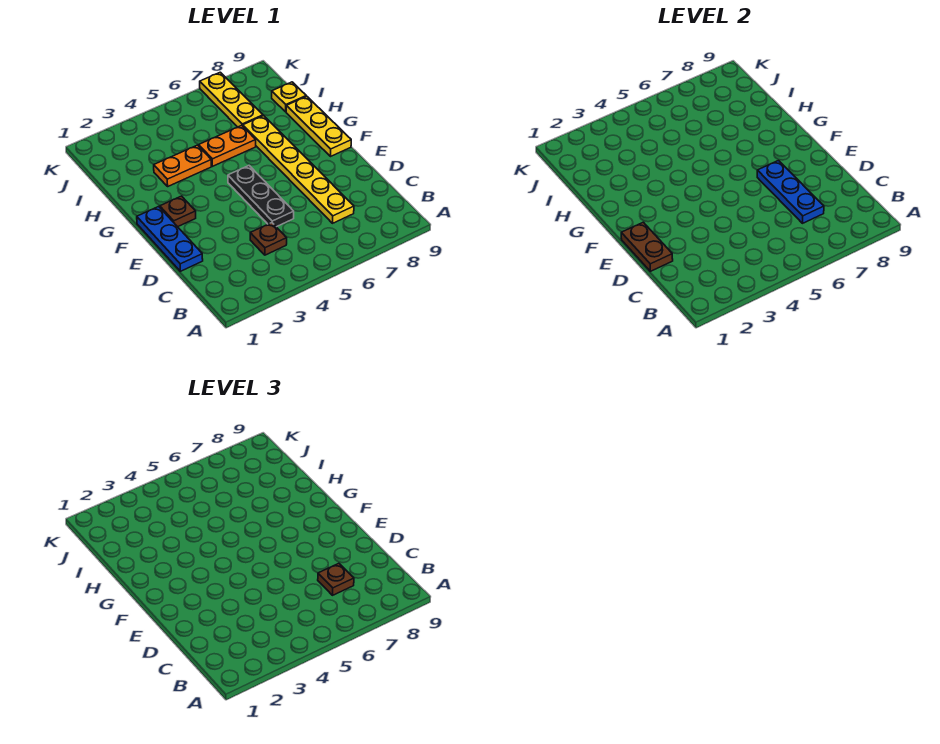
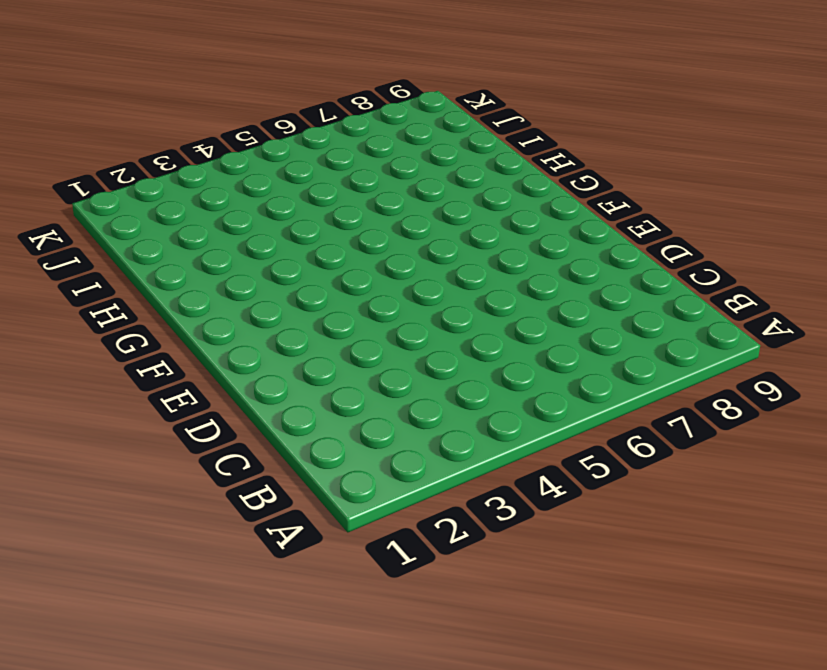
none -> brown 1x1 plate [250,223,287,255]
none -> yellow 1x6 plate [243,116,354,223]
none -> blue 1x3 plate [137,207,203,271]

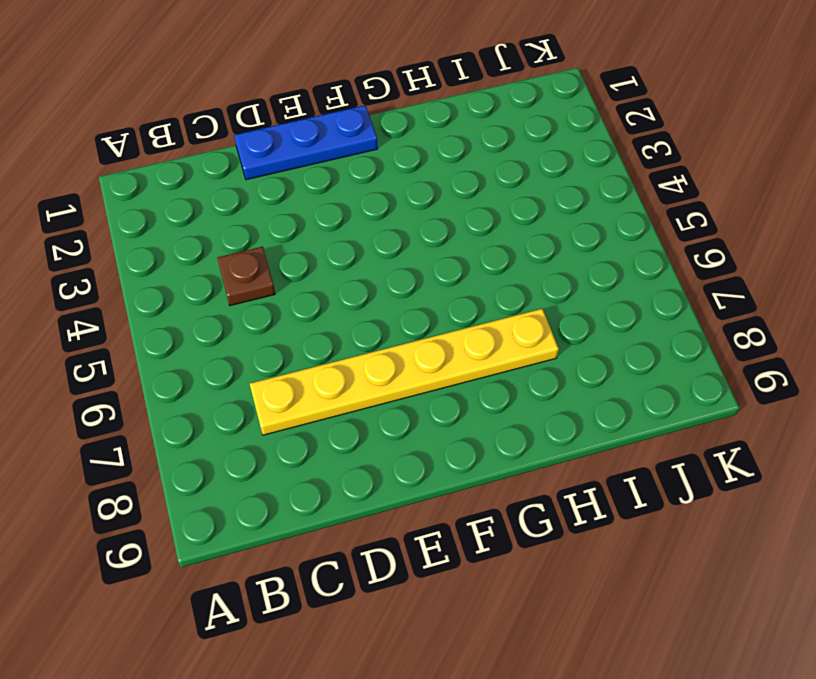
none -> black 1x3 plate [228,166,294,227]
none -> brown 1x1 plate [160,196,196,227]
none -> yellow 1x3 plate [286,96,351,157]

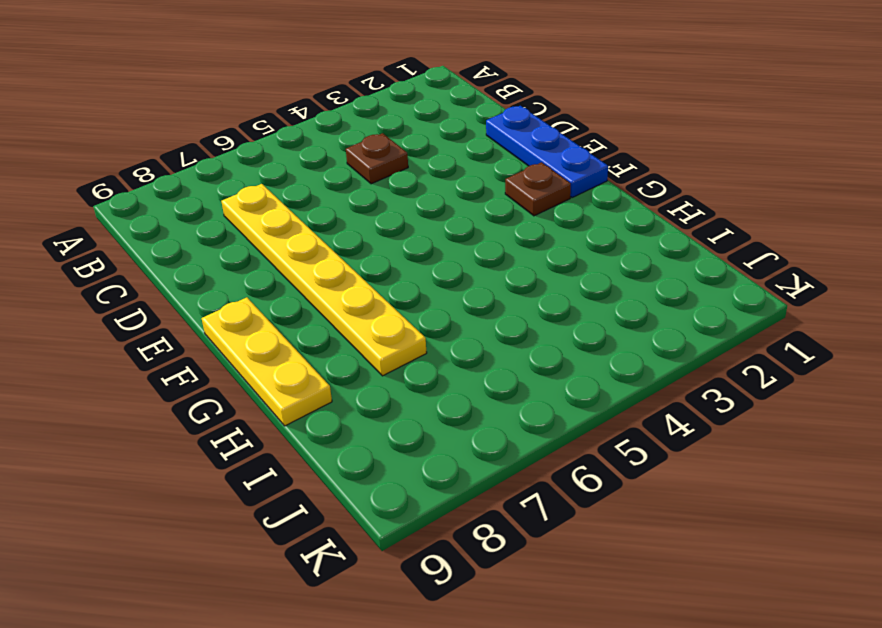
none -> black 1x3 plate [228,166,294,227]
none -> orange 1x2 plate [154,145,211,186]
none -> orange 1x2 plate [199,125,256,166]

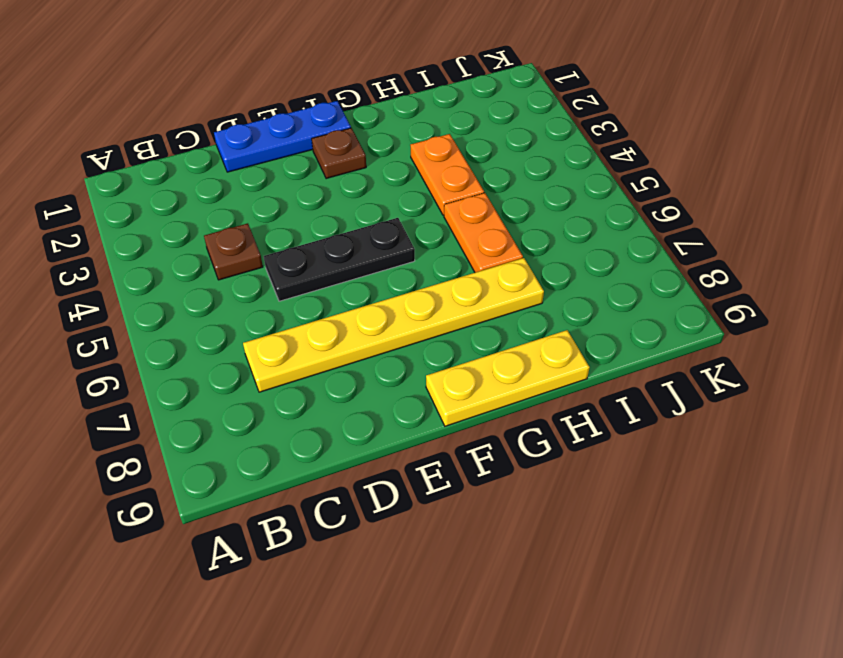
none -> yellow 1x3 plate [200,72,263,127]
none -> yellow 1x1 plate [272,82,306,112]
none -> blue 1x3 plate [757,161,824,223]

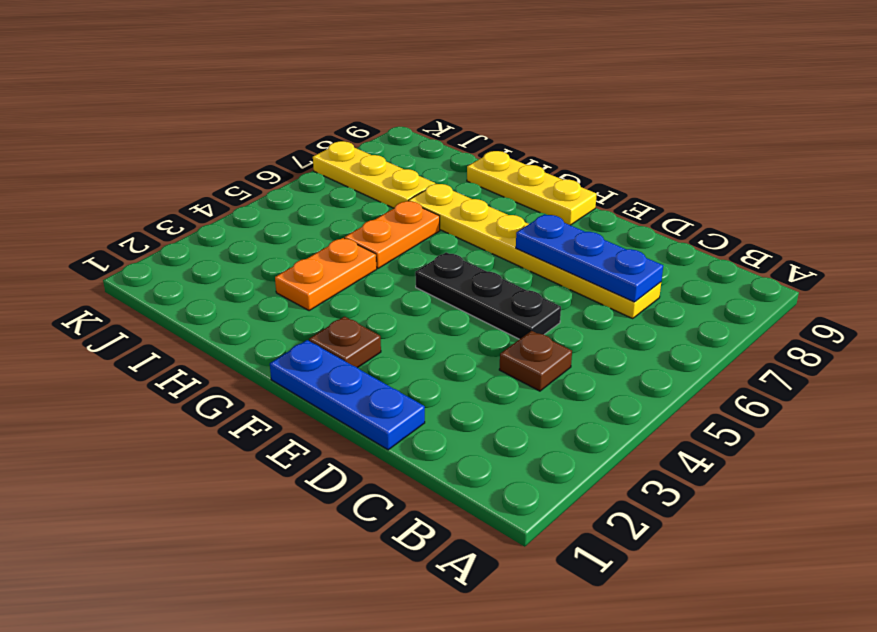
none -> yellow 1x1 plate [272,82,306,112]
none -> brown 1x2 plate [621,222,673,271]
none -> brown 1x1 plate [318,563,354,595]

